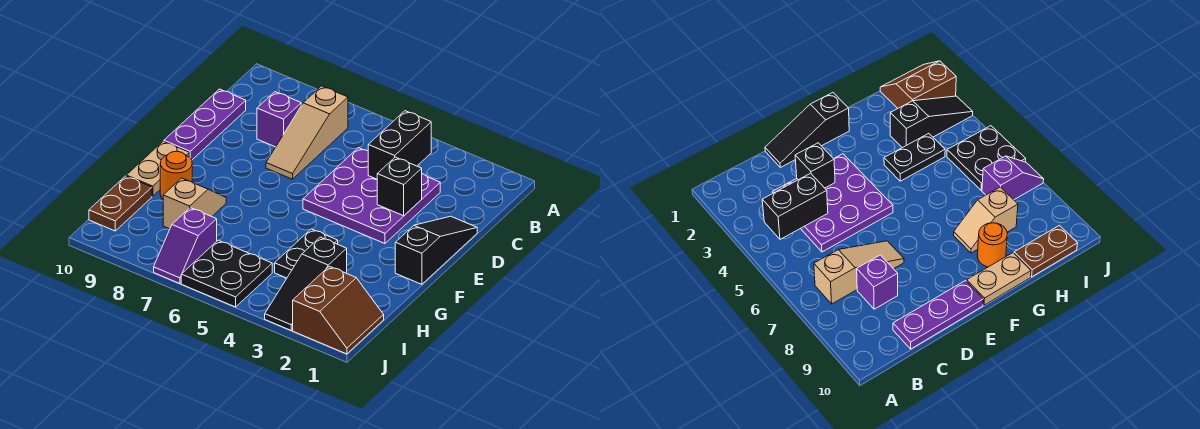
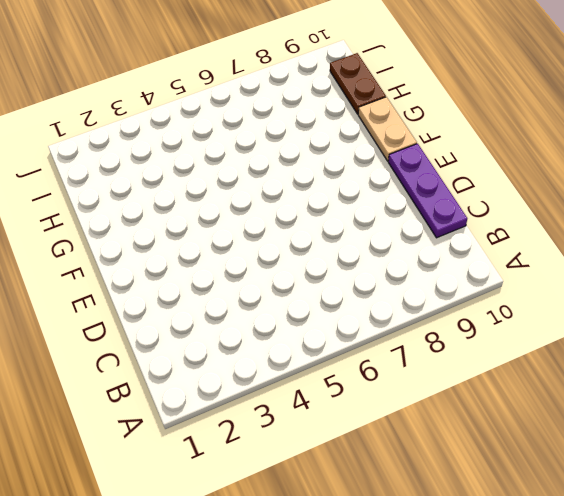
none -> tan 1x3 slope [266,86,348,179]
none -> purple 3x3 plate [303,148,440,244]
none -> purple 1x1 brick [257,92,301,147]

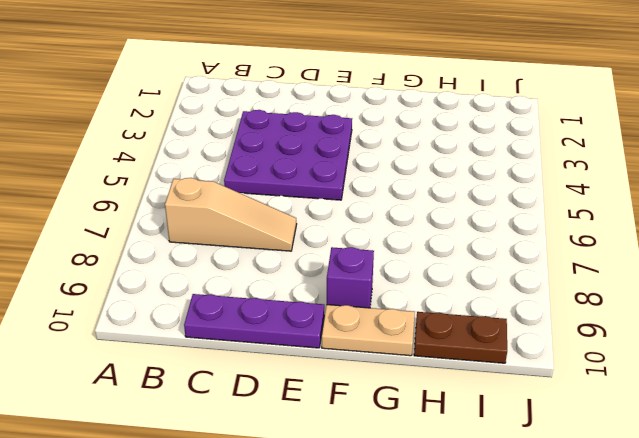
purple 1x1 brick [327,247,374,308] -> purple 1x1 brick moved to [257,92,301,147]
none -> black 1x3 slope [395,216,477,284]
none -> black 1x2 plate [275,229,338,278]
none -> tan 1x2 slope [163,178,226,229]

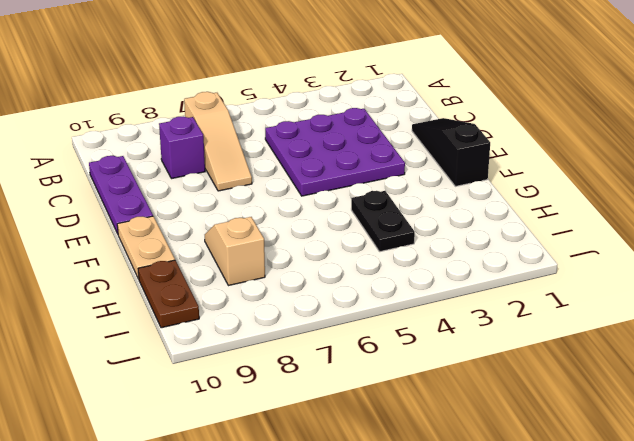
none -> orange 1x1 round brick [160,151,192,199]
none -> black 1x3 slope [265,237,347,330]
none -> brown 2x2 slope [293,266,384,354]

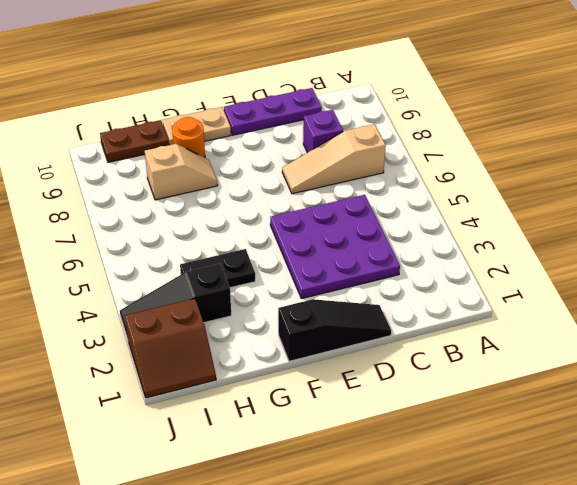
none -> black 2x2 plate [181,240,272,307]
none -> purple 1x2 slope [154,208,217,284]
none -> black 1x2 brick [368,111,431,179]

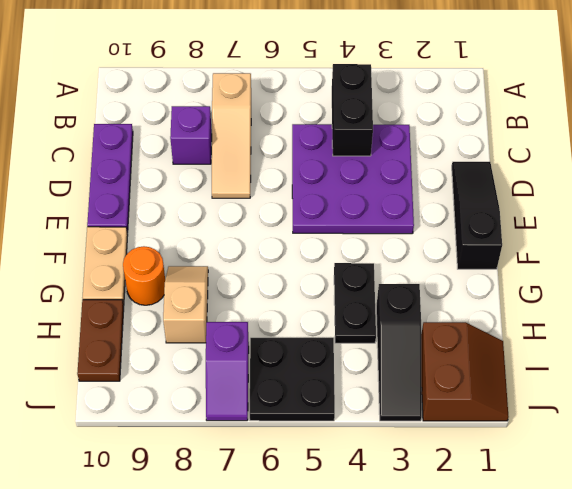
none -> black 1x1 brick [377,157,422,216]

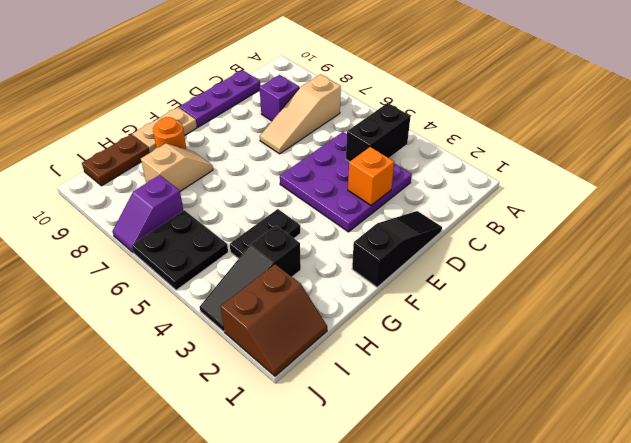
orange 1x1 brick [348,147,394,205] -> black 1x1 brick [377,157,422,216]

